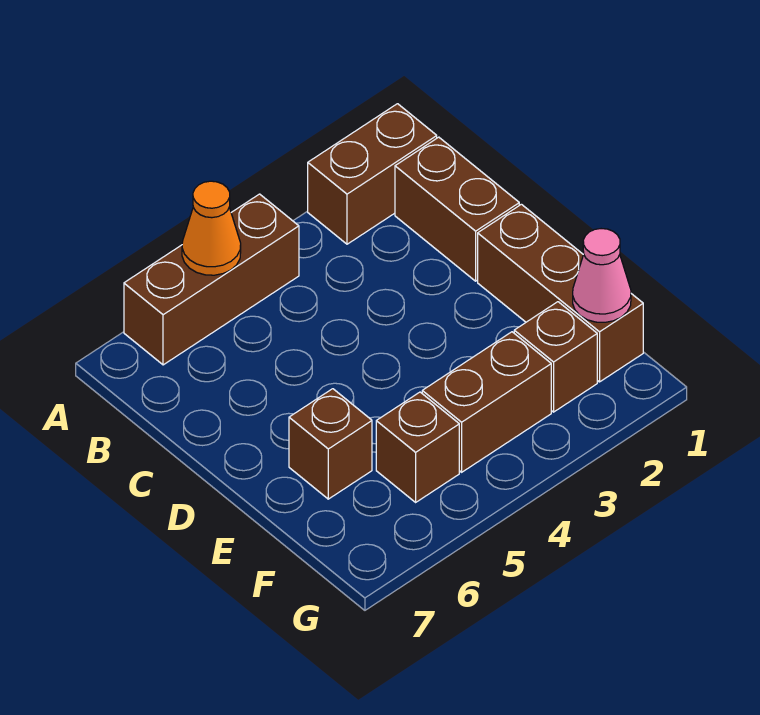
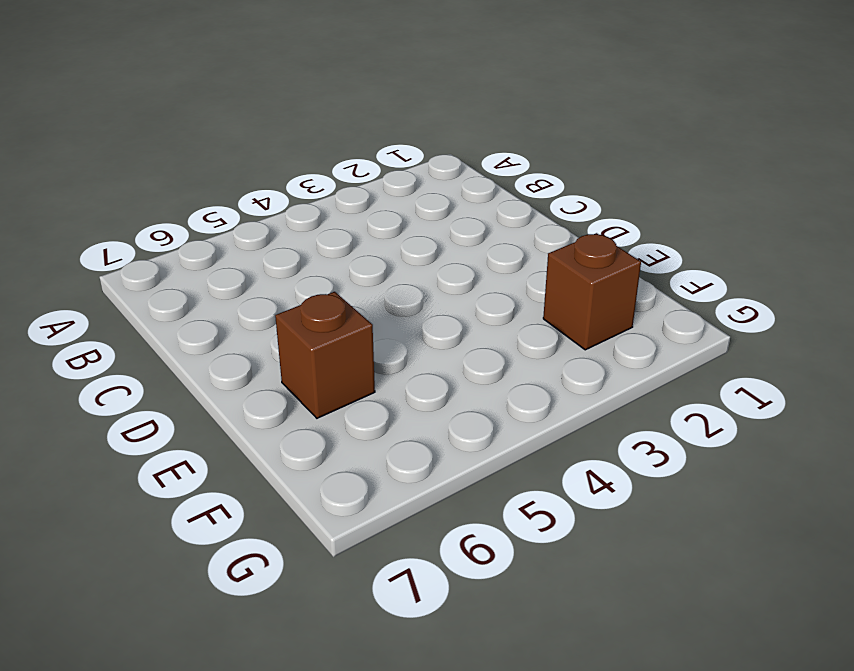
none -> brown 1x2 brick [308,104,437,244]
none -> brown 1x3 brick [124,194,299,365]

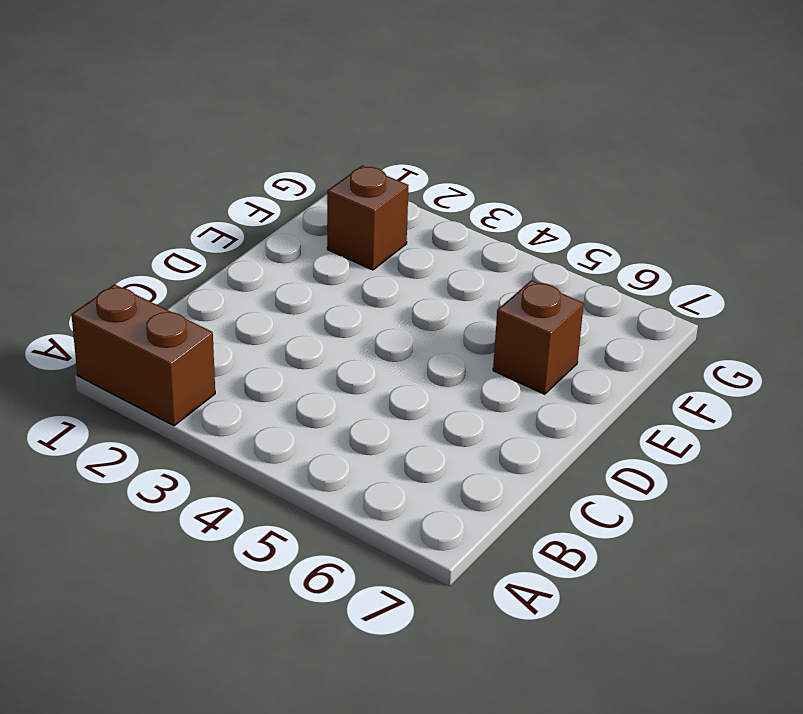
none -> brown 1x3 brick [124,194,299,365]
none -> brown 1x2 brick [395,137,519,281]

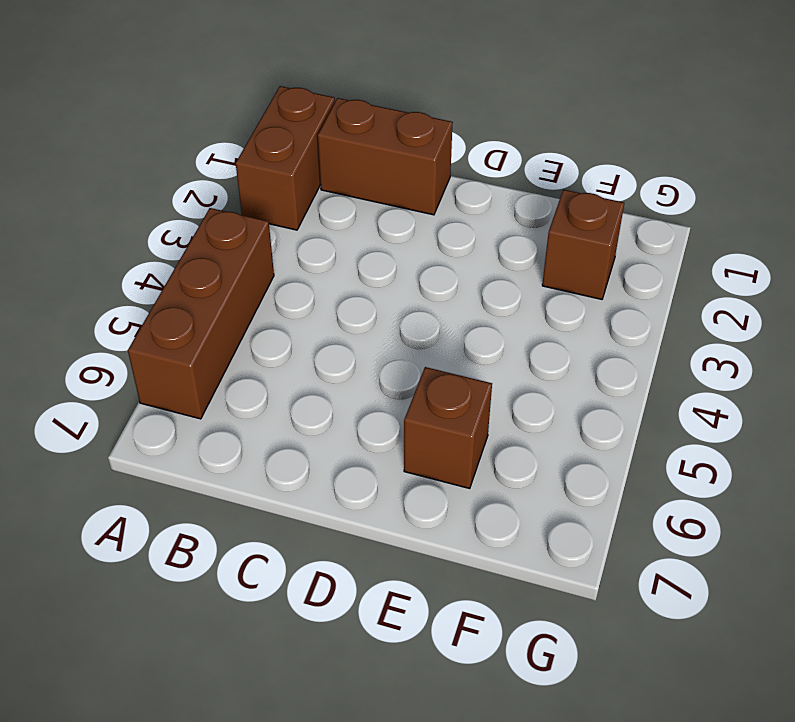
none -> brown 1x3 brick [478,204,643,382]
none -> brown 1x2 brick [422,332,551,472]

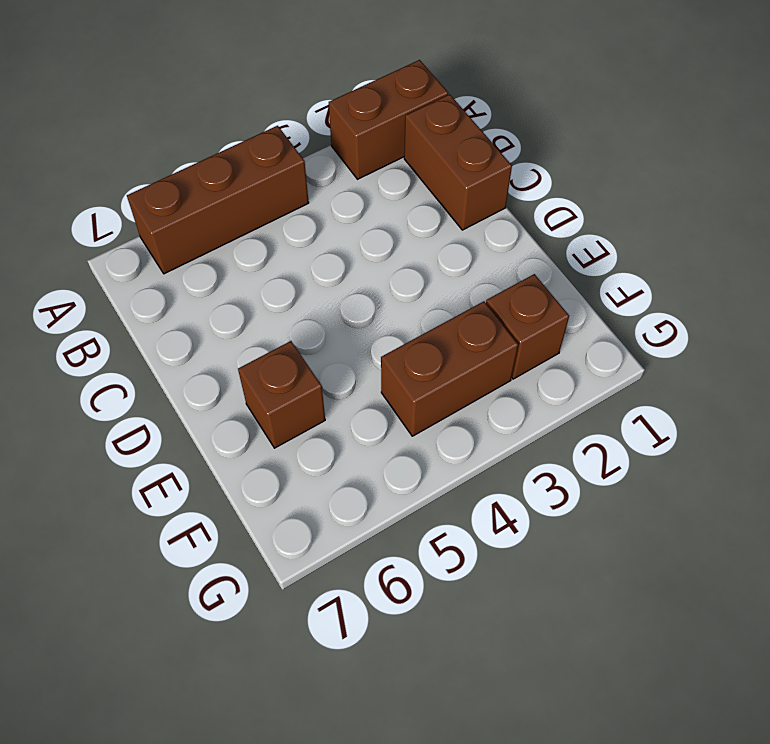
none -> brown 1x3 brick [478,204,643,382]
none -> brown 1x1 brick [376,392,459,502]

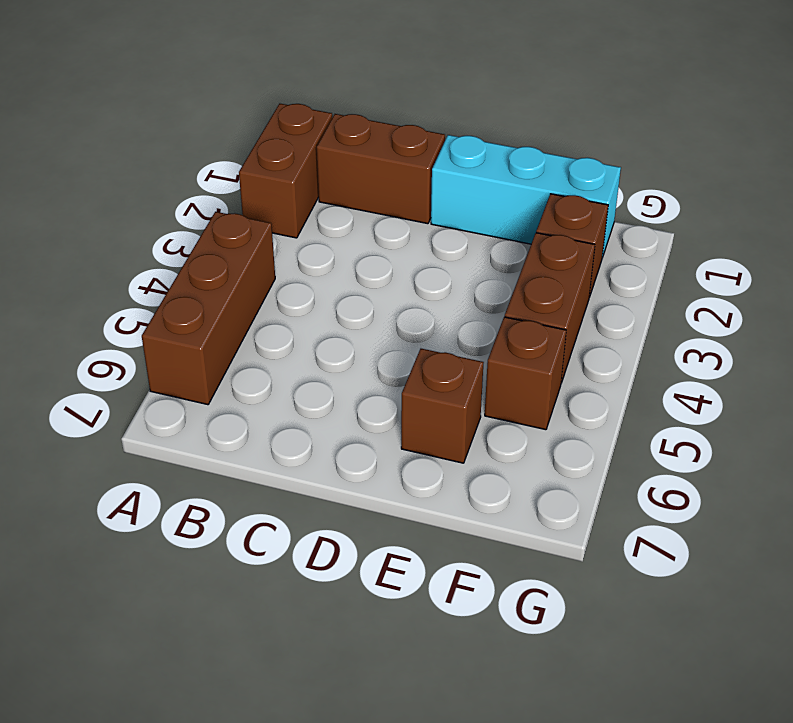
cyan 1x3 brick [431,135,621,258] -> brown 1x3 brick [478,204,643,382]
none -> orange 1x1 cone [182,181,241,275]
none -> pink 1x1 cone [573,229,631,322]

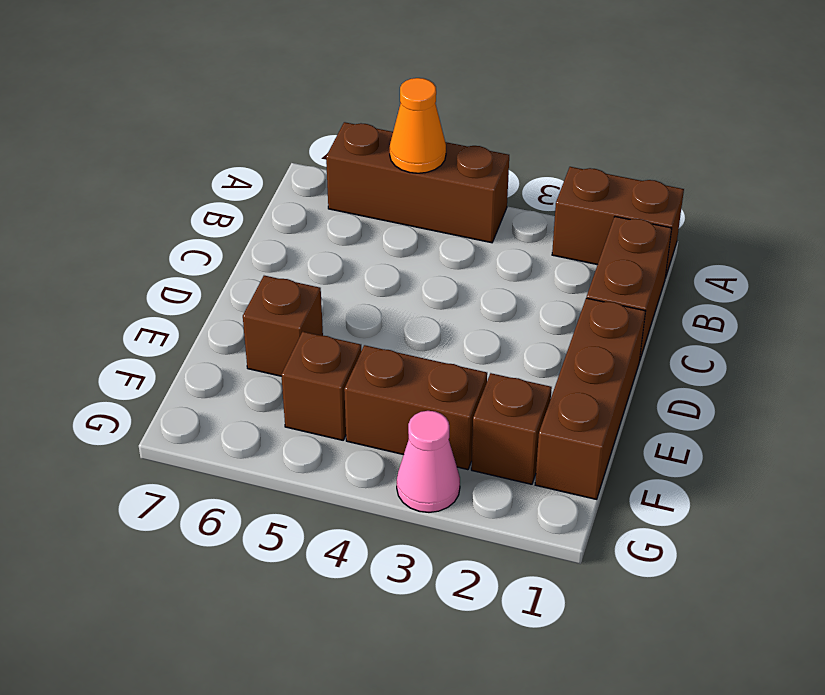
pink 1x1 cone [397,411,460,512] -> pink 1x1 cone moved to [573,229,631,322]

